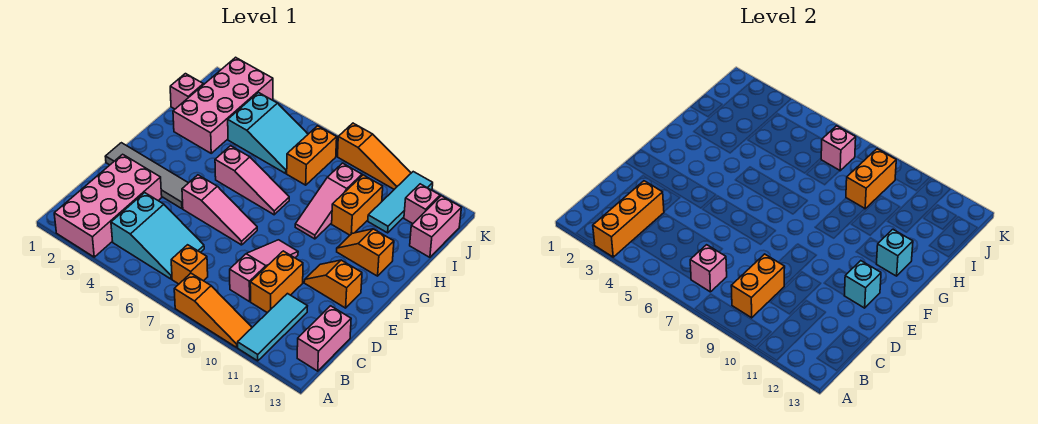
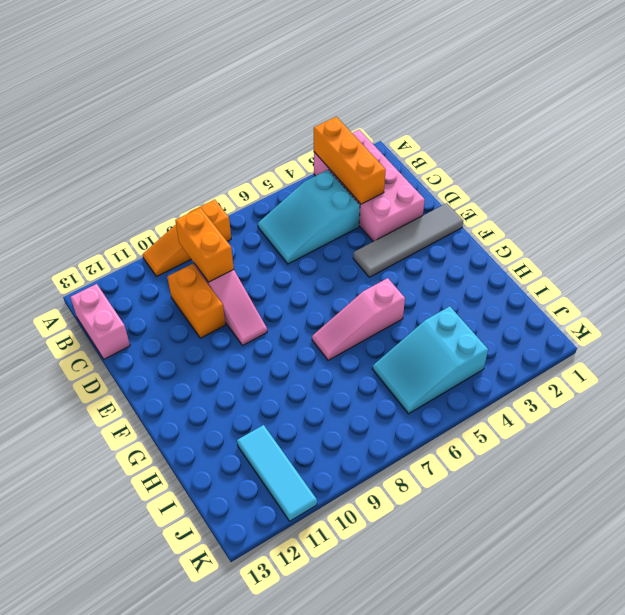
none -> cyan 1x3 tile [238,294,307,361]
none -> orange 1x1 brick [171,245,208,284]
none -> pink 1x3 slope [182,175,257,245]
none -> orange 1x2 slope [304,260,362,308]

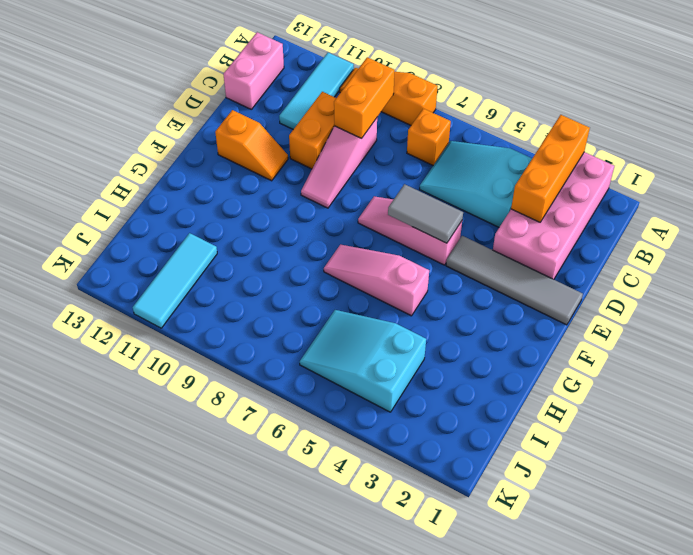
grey 1x2 tile [388,184,463,243] -> none
none -> pink 1x3 slope [295,163,362,239]
none -> orange 1x2 slope [337,229,394,276]
none -> pink 2x4 brick [173,57,273,153]
none -> orange 1x2 brick [332,175,383,235]

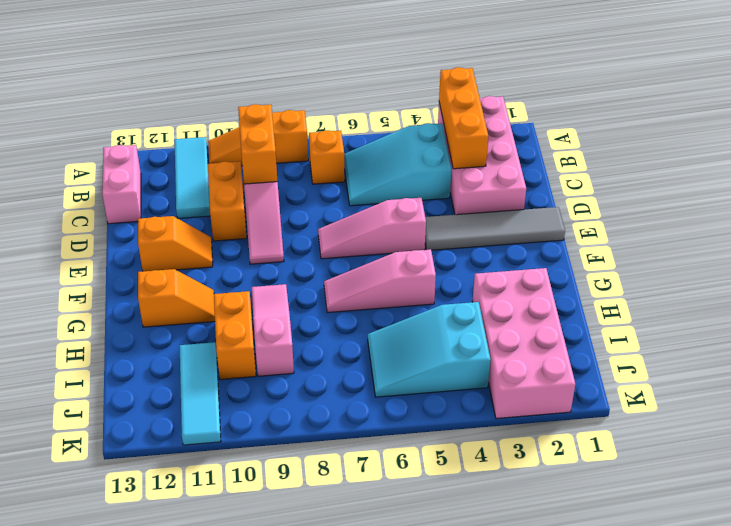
none -> pink 1x1 brick [170,74,203,109]
none -> orange 1x2 brick [287,126,337,185]
none -> pink 1x2 brick [410,196,461,257]
none -> pink 1x1 brick [404,184,440,224]

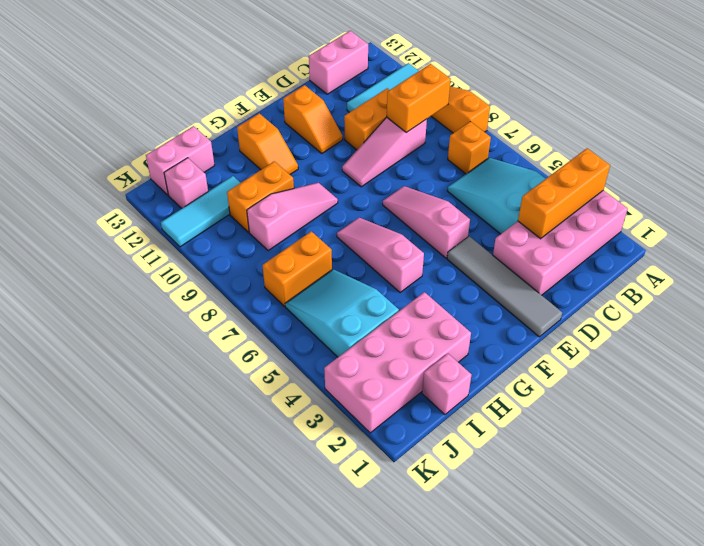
none -> orange 1x3 slope [338,123,411,189]
none -> pink 1x1 brick [690,245,727,292]
none -> cyan 1x1 brick [844,261,881,308]
none -> cyan 1x1 brick [877,229,913,276]

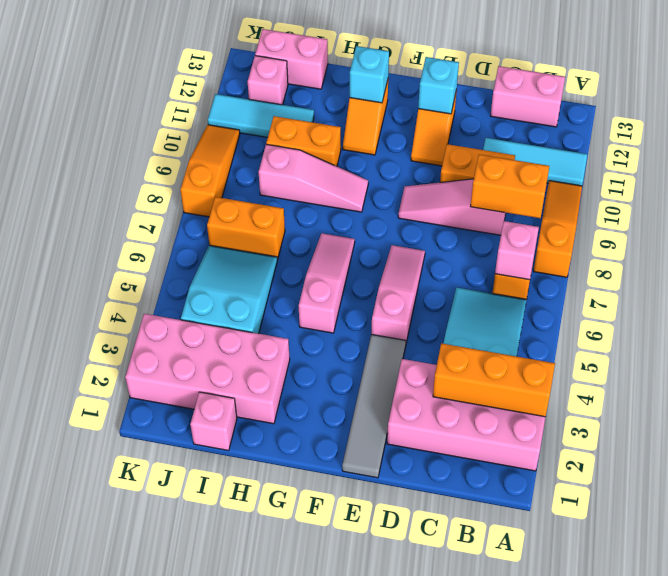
none -> orange 1x2 brick [846,149,896,209]
none -> pink 1x1 brick [821,126,856,171]

